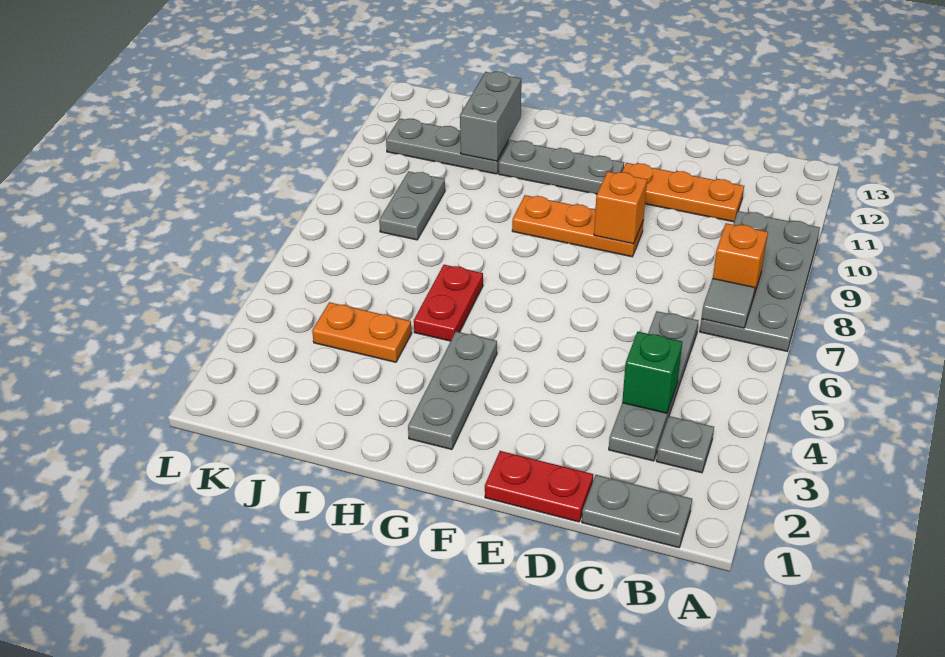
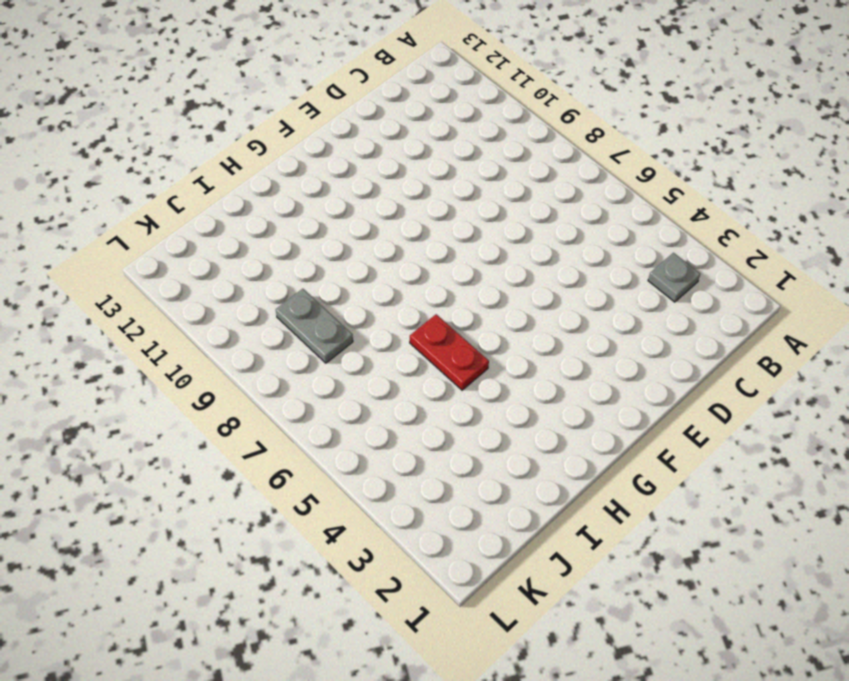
none -> grey 2x4 plate [700,211,820,351]
none -> grey 1x2 plate [582,475,692,548]
none -> grey 1x4 plate [609,311,698,461]

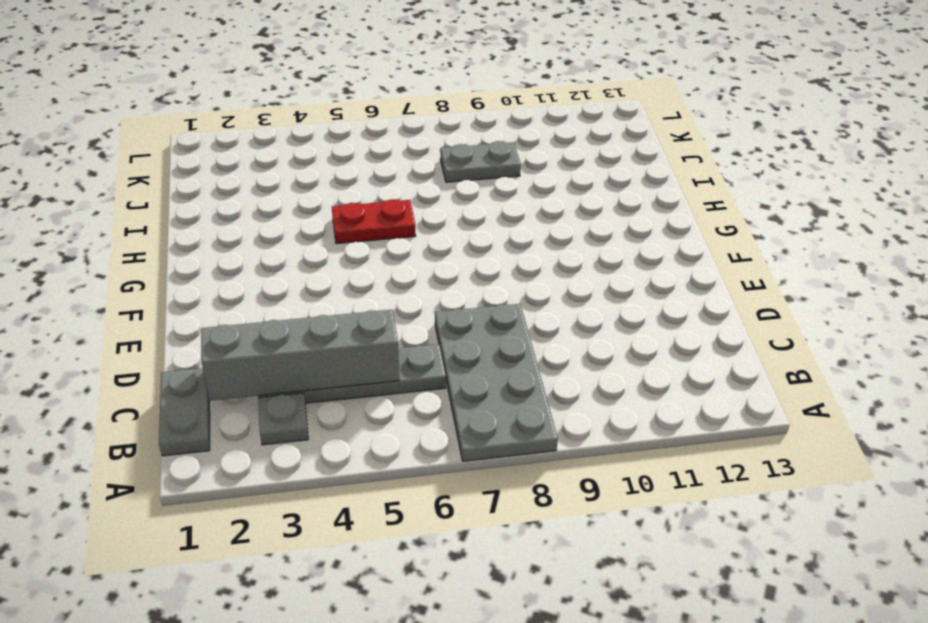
grey 2x4 plate [435,304,558,461] -> grey 2x4 plate turned to [700,211,820,351]
grey 1x4 brick [201,310,399,401] -> green 1x1 brick [622,332,682,413]
none -> orange 1x3 plate [622,163,744,222]
none -> red 1x2 plate [485,451,593,522]
none -> orange 1x3 plate [512,195,644,257]

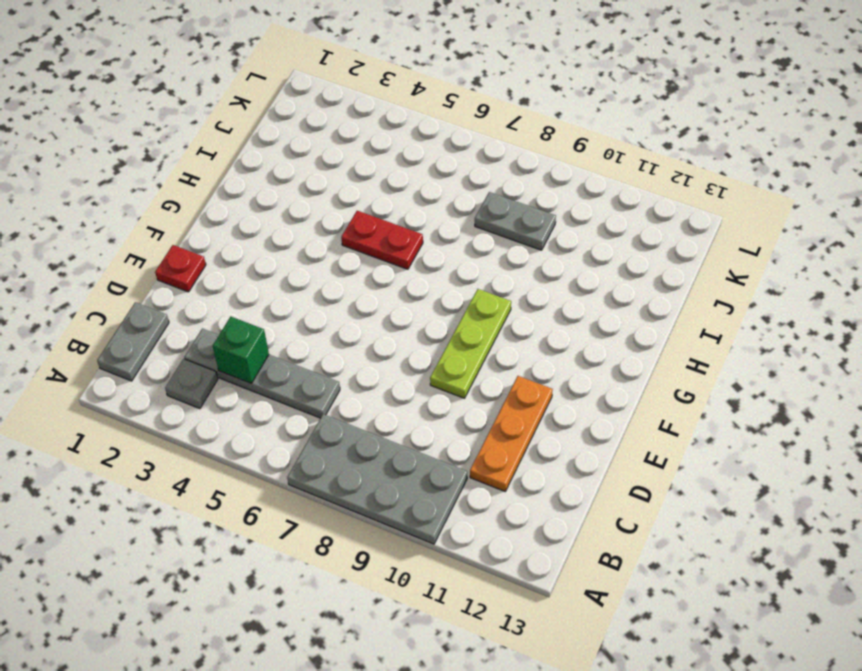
red 1x1 plate [155,245,206,292] -> red 1x2 plate [485,451,593,522]
lime 1x3 plate [430,289,511,398] -> orange 1x3 plate [512,195,644,257]
none -> grey 1x3 plate [499,140,624,194]
none -> grey 1x3 plate [408,331,497,449]
none -> orange 1x2 plate [312,302,412,362]

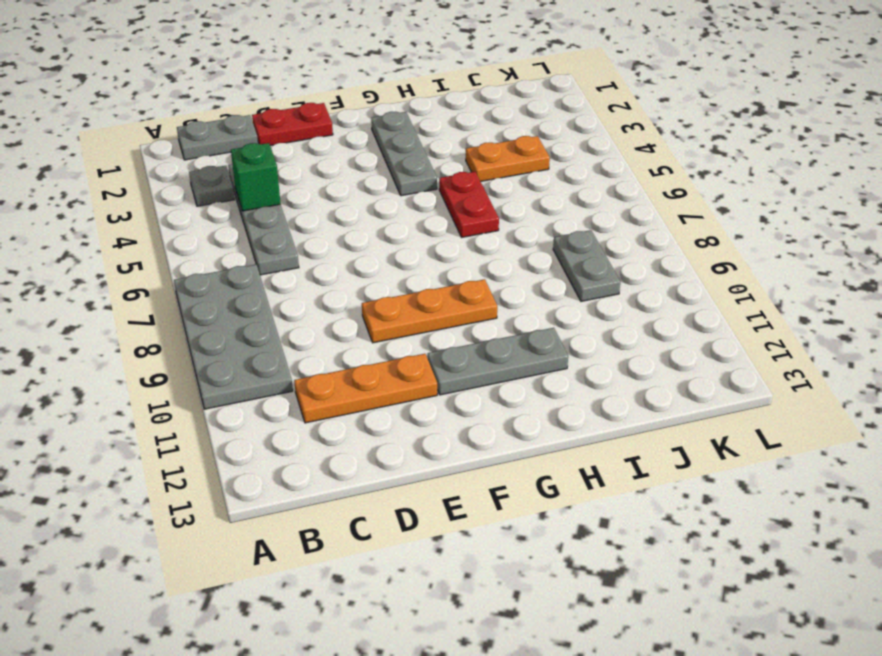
none -> grey 1x3 plate [386,119,509,174]
none -> grey 1x1 tile [701,278,755,328]
none -> orange 1x1 brick [713,223,768,295]

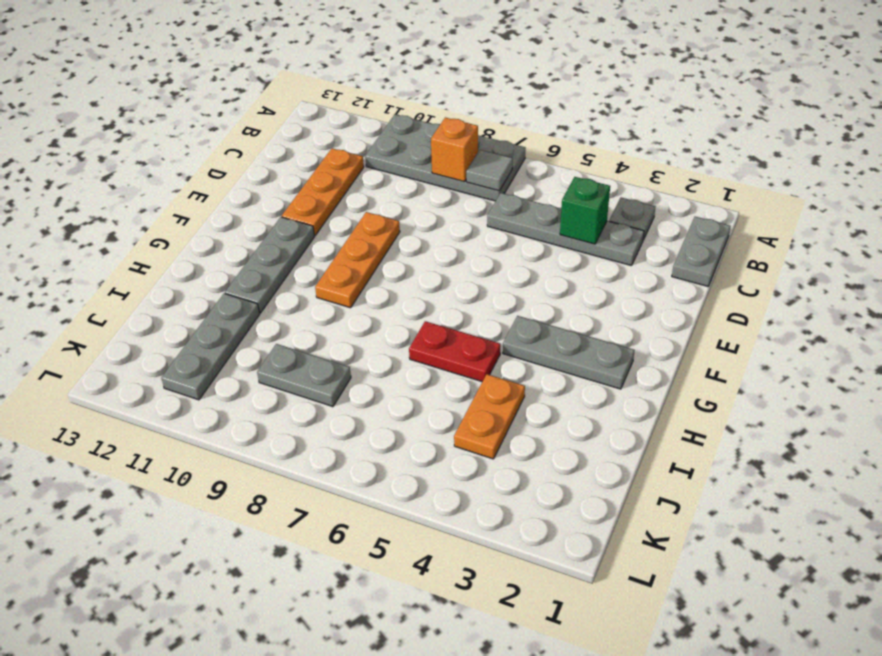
none -> red 1x2 plate [485,451,593,522]
none -> orange 1x1 brick [594,171,647,244]
none -> grey 1x2 brick [460,72,521,161]

